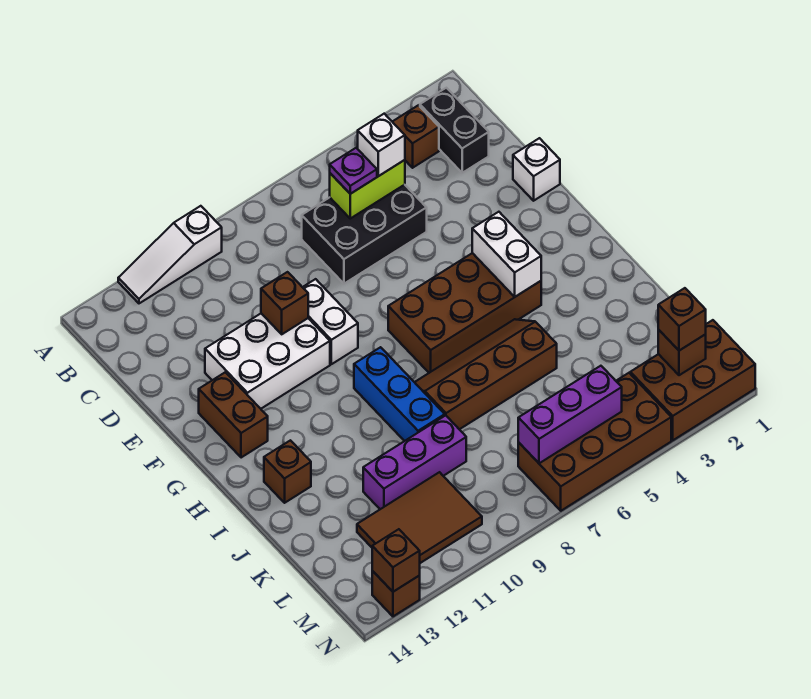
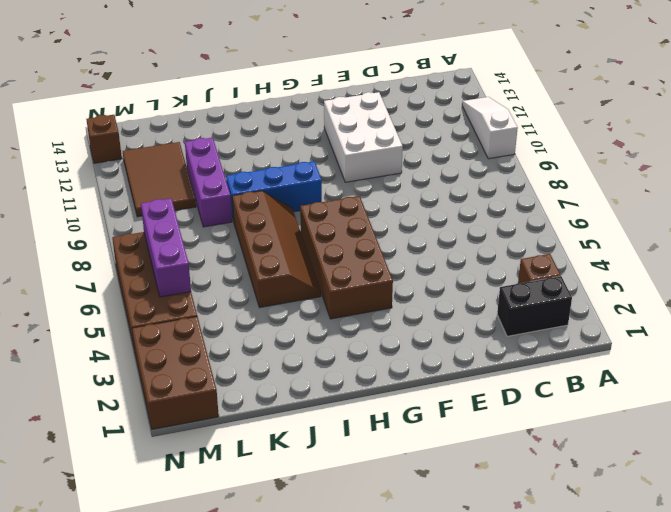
none -> black 2x3 brick [302,185,427,284]
none -> white 1x1 brick [513,138,560,201]
none -> white 1x2 brick [303,279,358,364]

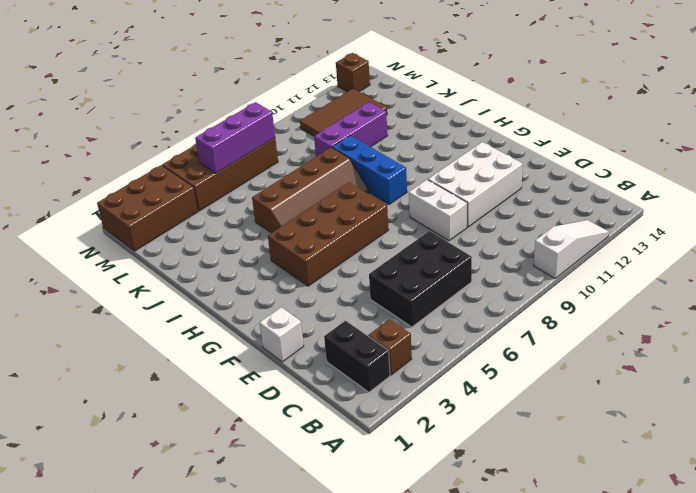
none -> brown 1x2 brick [199,372,268,458]
none -> brown 1x1 brick [264,440,311,503]
none -> lime 1x2 brick [330,160,405,218]

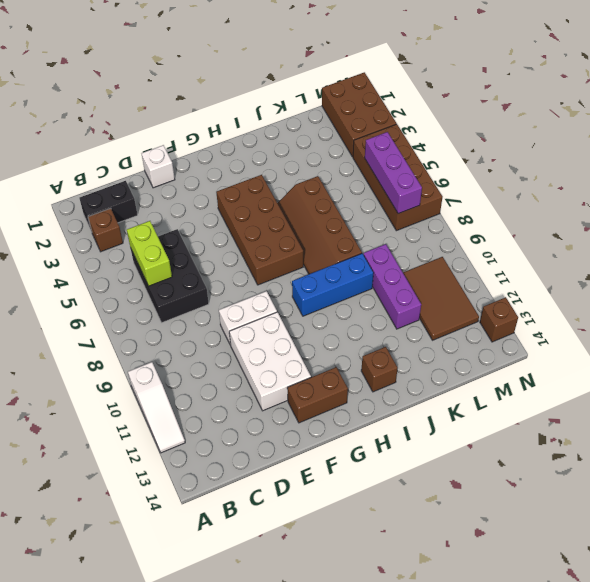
none -> brown 1x1 brick [261,272,308,334]
none -> white 1x2 brick [472,212,541,297]
none -> brown 1x1 brick [658,330,706,375]

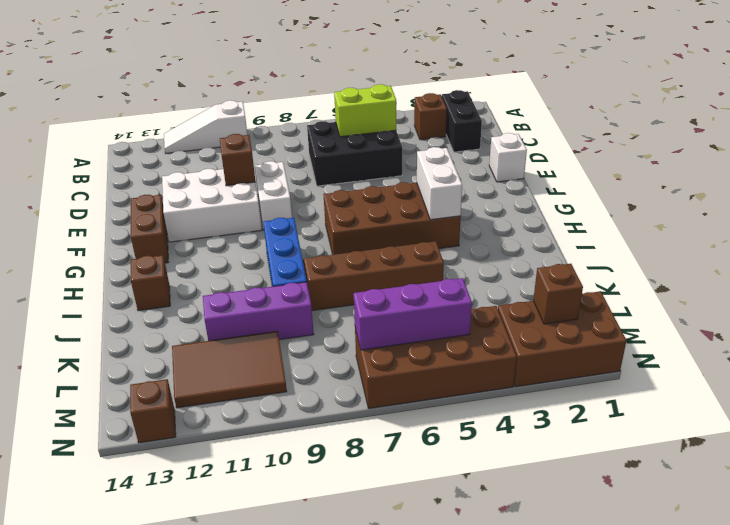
none -> brown 1x1 brick [372,529,420,592]
none -> white 1x1 brick [358,114,405,176]
none -> purple 1x1 plate [330,148,377,194]

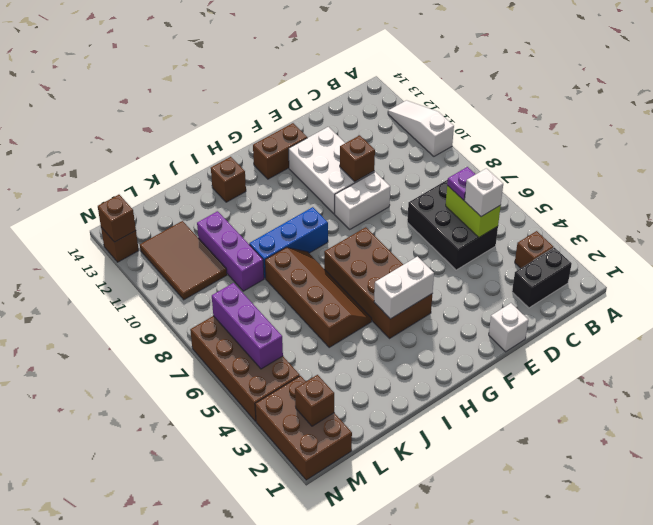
none -> brown 1x1 brick [658,288,706,351]

